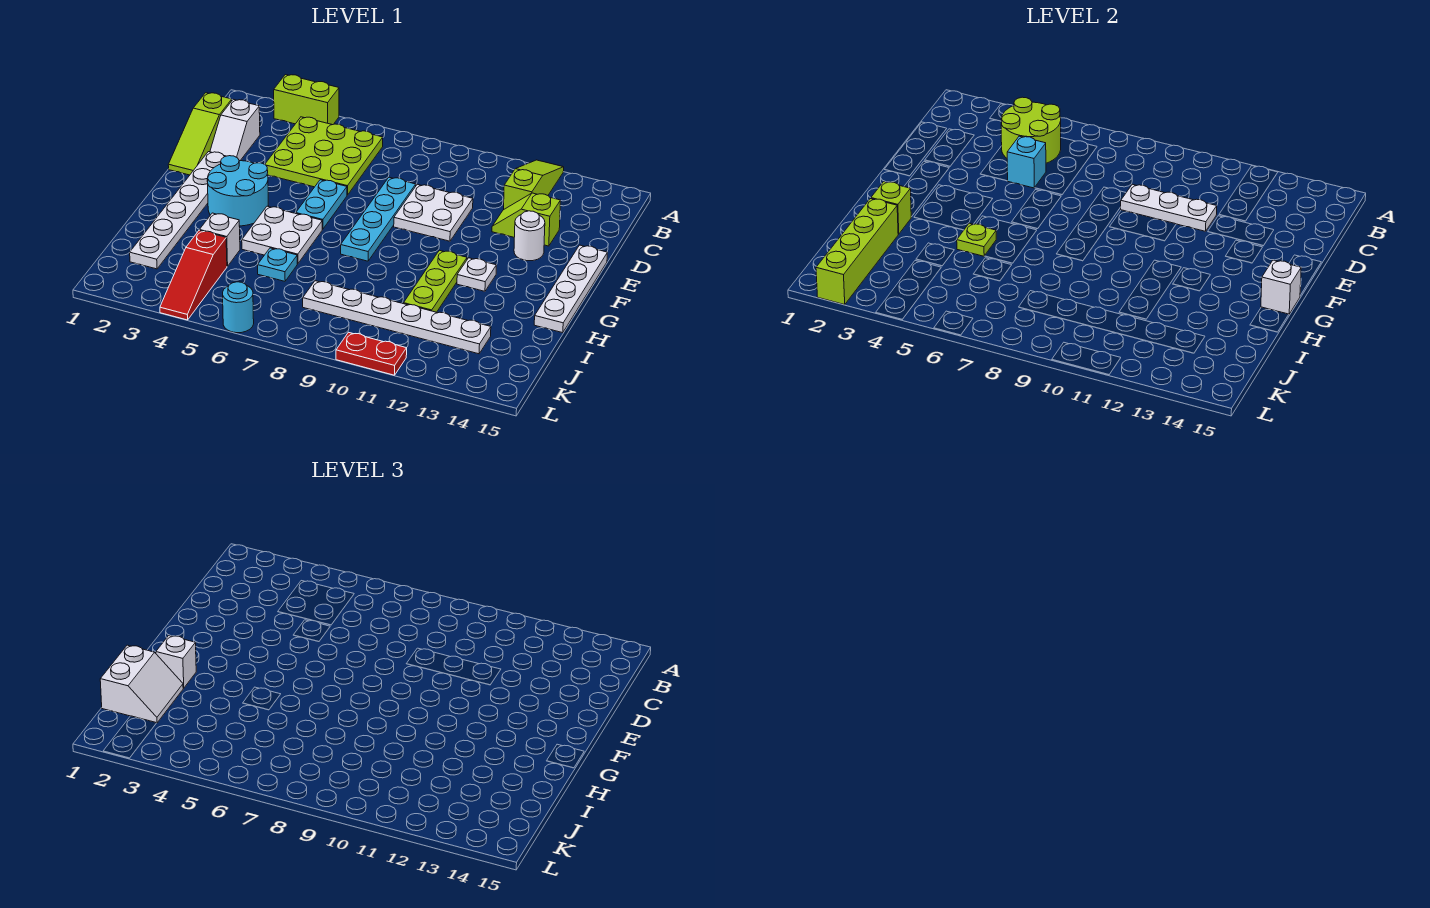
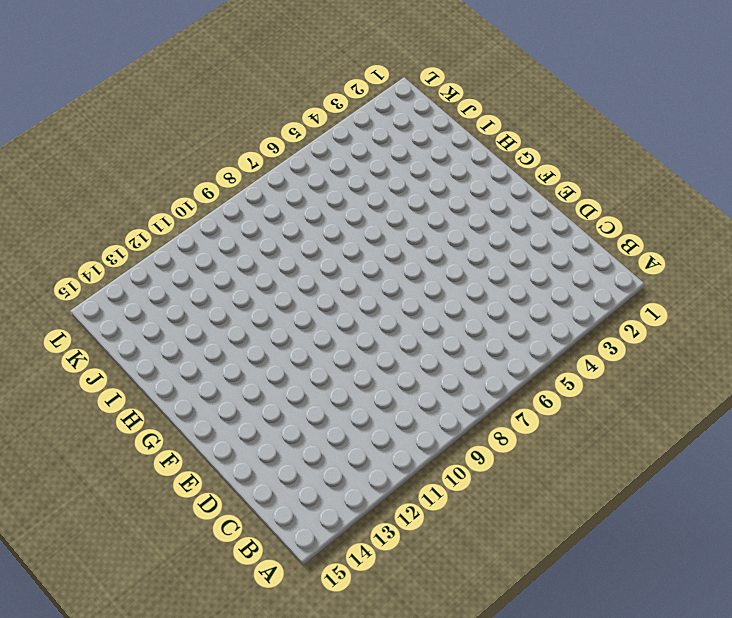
none -> lime 1x2 brick [273,75,339,125]
none -> lime 1x3 slope [504,160,564,209]
none -> lime 3x3 plate [265,117,383,195]
none -> lime 1x3 slope [168,93,232,175]

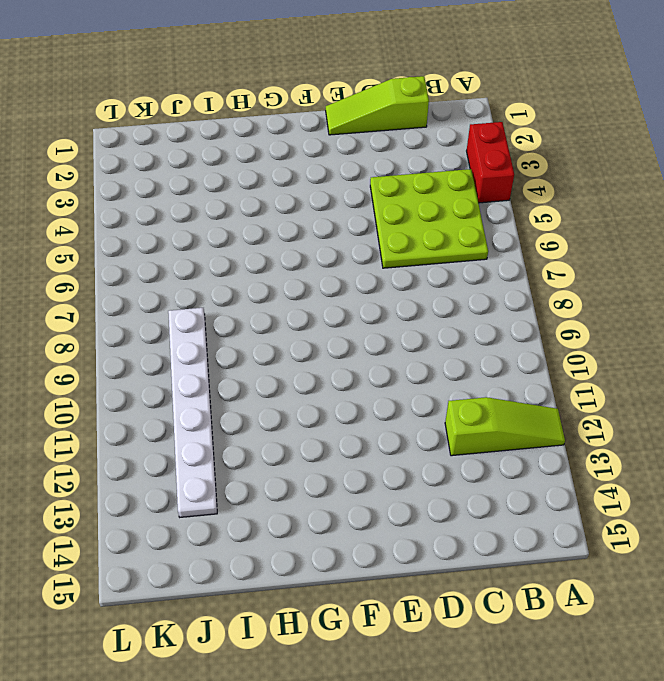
red 1x2 brick [467,122,514,203] -> lime 1x2 brick [273,75,339,125]
none -> white 1x2 slope [210,99,260,161]
none -> cyan 1x4 plate [341,177,416,261]
none -> white 2x2 plate [394,184,473,241]
none -> lime 1x2 slope [492,193,561,246]

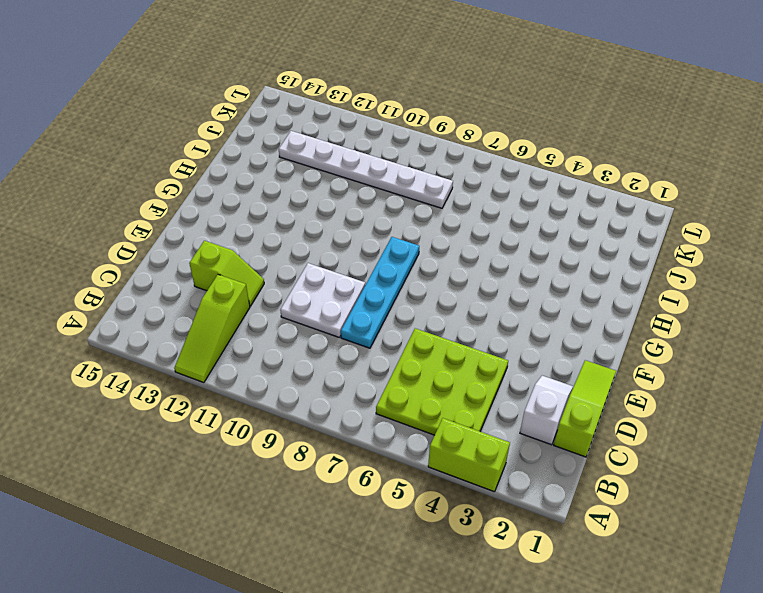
none -> white 1x6 plate [130,152,226,269]
none -> cyan 1x2 plate [296,180,347,229]
none -> white 1x1 round brick [514,211,545,261]
none -> white 1x4 plate [534,245,607,333]

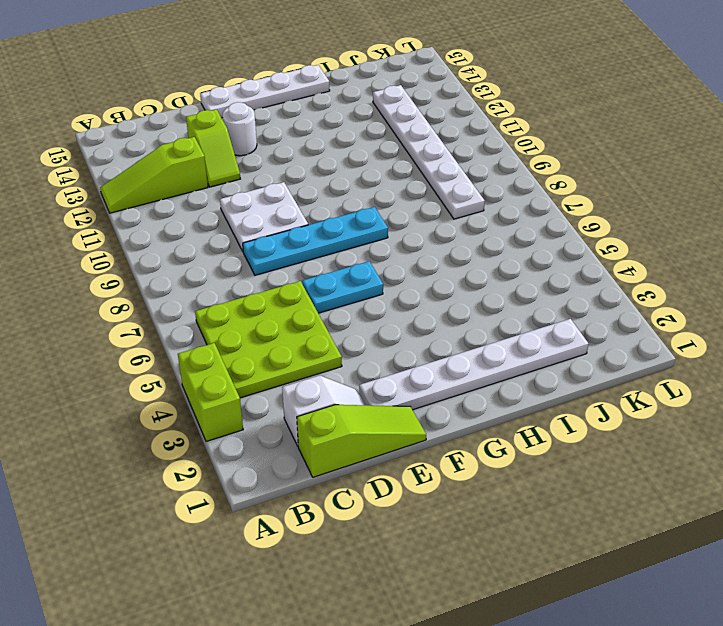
none -> cyan 2x2 round brick [207,156,269,226]
none -> white 2x2 plate [242,206,322,264]
none -> lime 1x3 plate [404,250,467,312]
none -> white 1x1 plate [457,258,496,291]

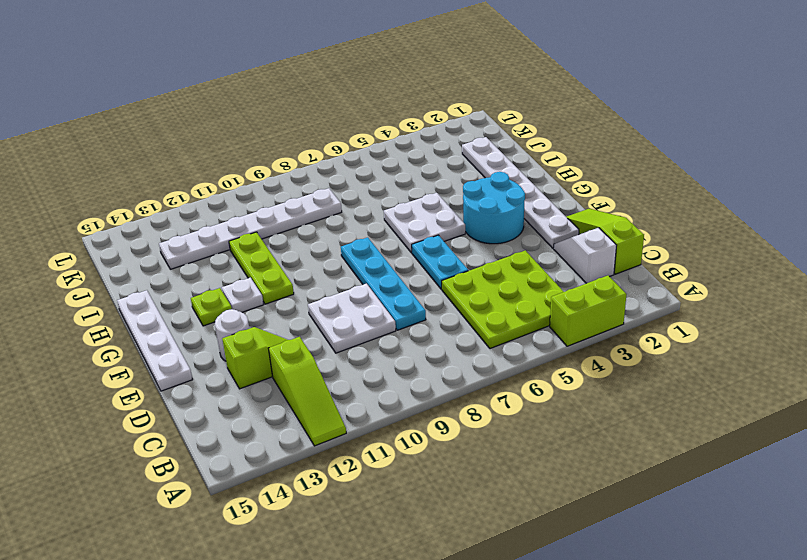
lime 1x1 plate [191,288,232,326] -> lime 1x1 plate moved to [957,223,996,256]
none -> white 1x1 brick [200,213,240,266]
none -> cyan 1x1 plate [258,248,297,281]
none -> red 1x3 slope [160,230,227,320]
none -> cyan 1x1 round brick [223,282,254,333]

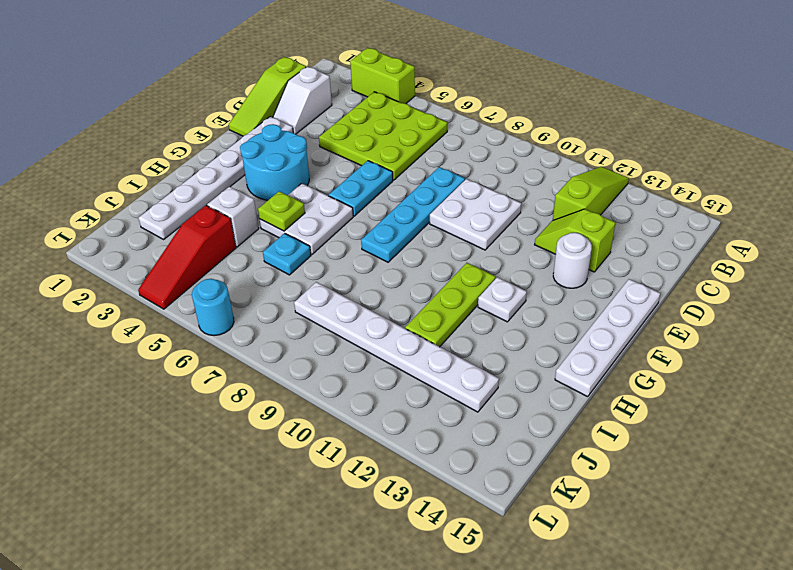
none -> red 1x2 plate [336,332,407,375]
none -> lime 2x2 round brick [1001,97,1061,163]
none -> cyan 1x1 brick [1007,136,1046,188]
none -> white 1x3 plate [1121,184,1217,231]

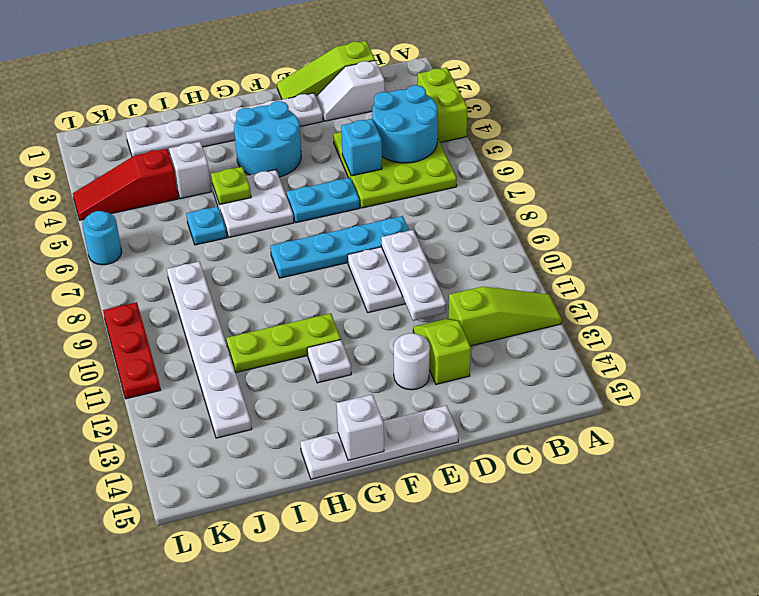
cyan 2x2 round brick [372,85,438,163] -> lime 2x2 round brick [1001,97,1061,163]
red 1x3 plate [103,302,160,399] -> red 1x2 plate [336,332,407,375]
none -> lime 1x1 brick [871,182,911,234]
none -> lime 1x4 brick [816,199,898,305]
none -> white 1x1 brick [156,636,196,688]
none -> white 2x2 slope [100,645,183,723]

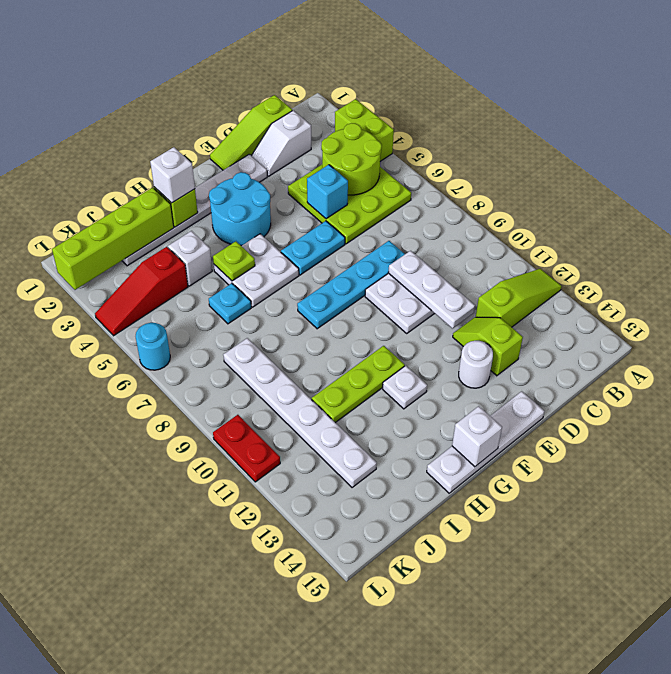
none -> white 2x2 slope [100,645,183,723]

